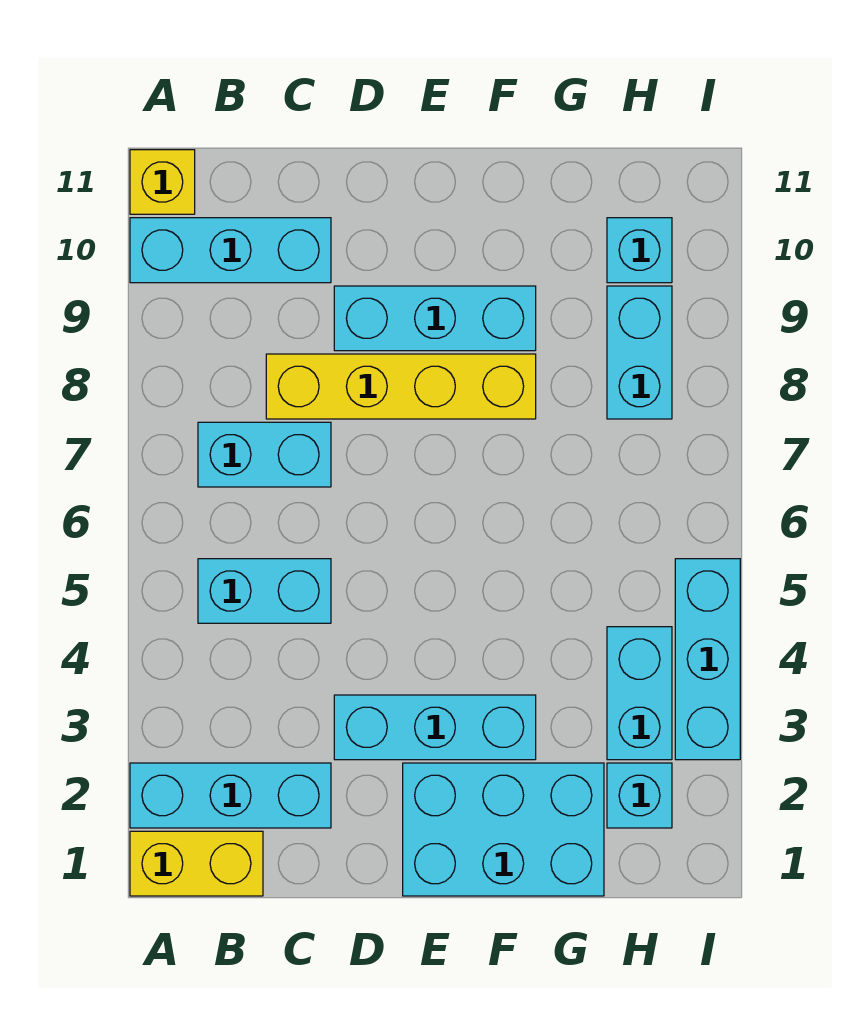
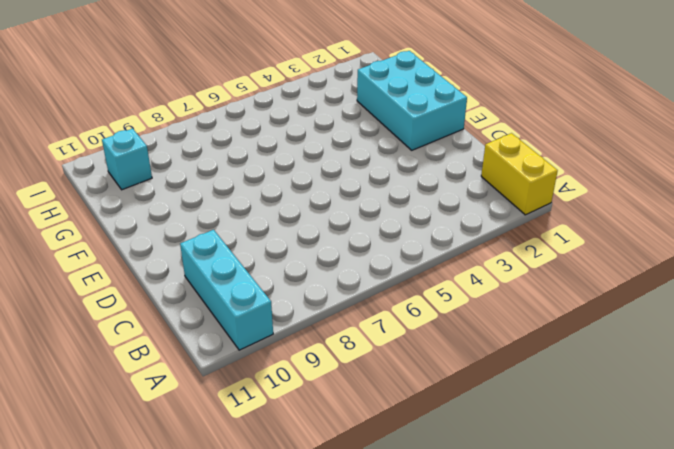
none -> cyan 1x3 brick [130,763,331,828]
none -> yellow 1x1 brick [130,150,195,214]
none -> cyan 1x2 brick [198,559,331,623]

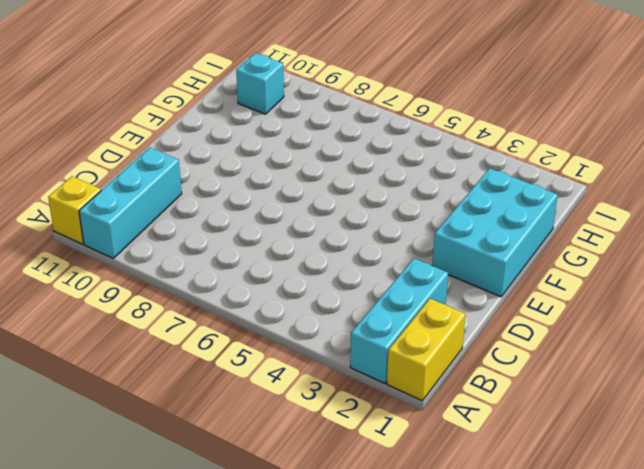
none -> cyan 1x2 brick [198,559,331,623]
none -> cyan 1x2 brick [198,422,331,487]
none -> yellow 1x4 brick [266,354,536,419]

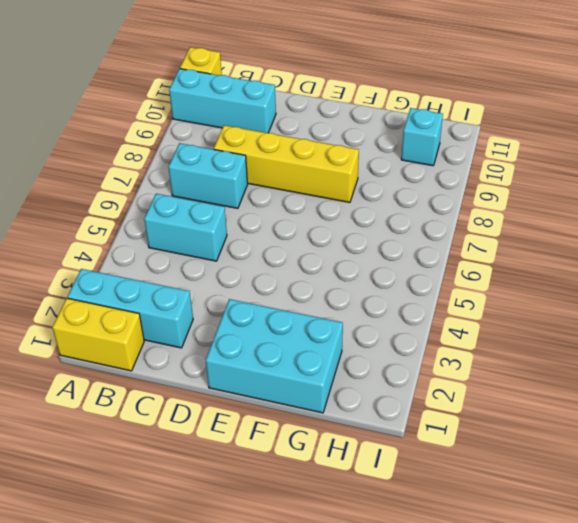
none -> cyan 1x3 brick [334,695,536,760]
none -> cyan 1x3 brick [334,286,536,351]
none -> cyan 1x1 brick [607,763,672,828]

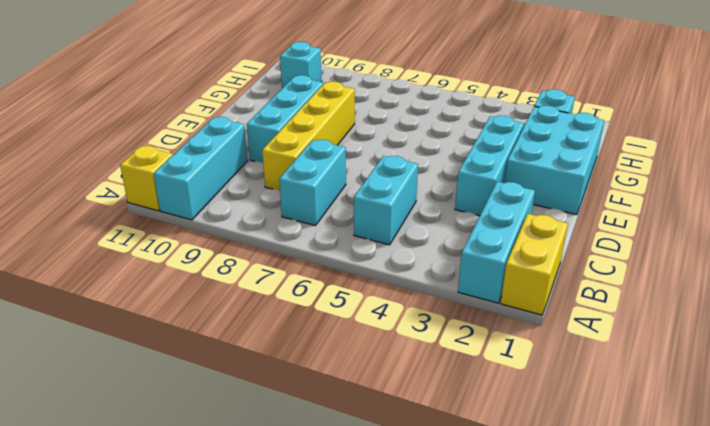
none -> cyan 1x2 brick [607,627,672,760]
none -> cyan 1x2 brick [607,286,672,419]
none -> cyan 1x3 brick [675,559,740,760]

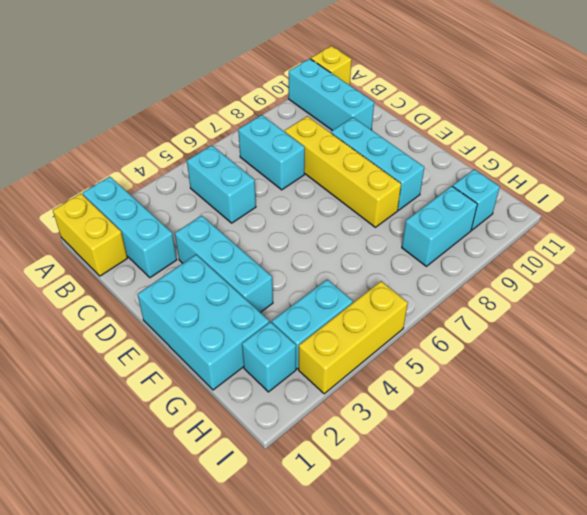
yellow 1x3 brick [299,281,408,394] -> cyan 1x3 brick [675,559,740,760]

